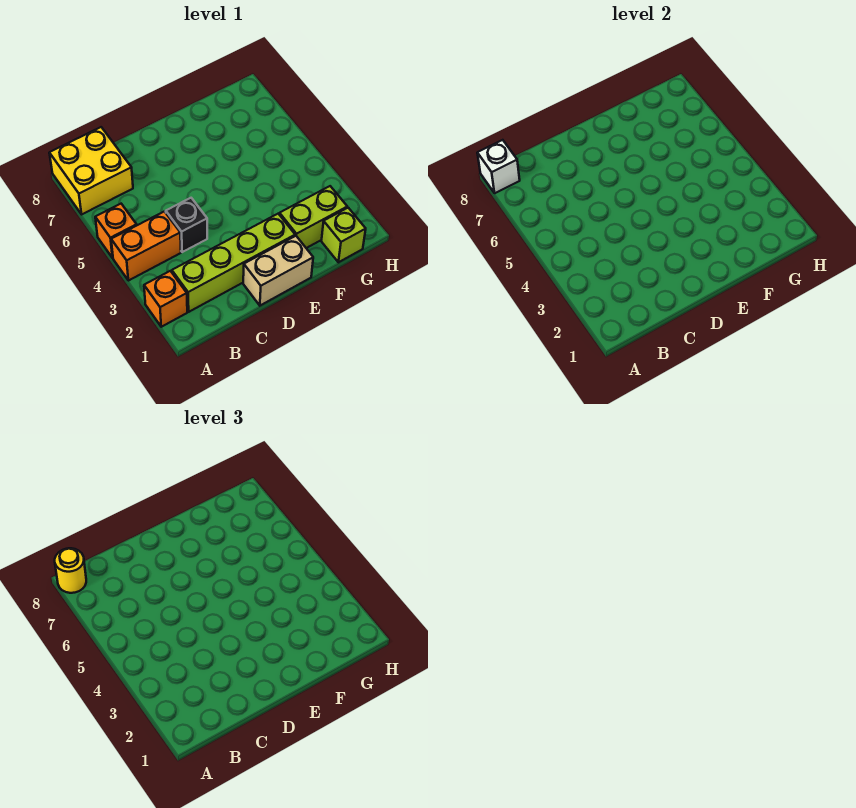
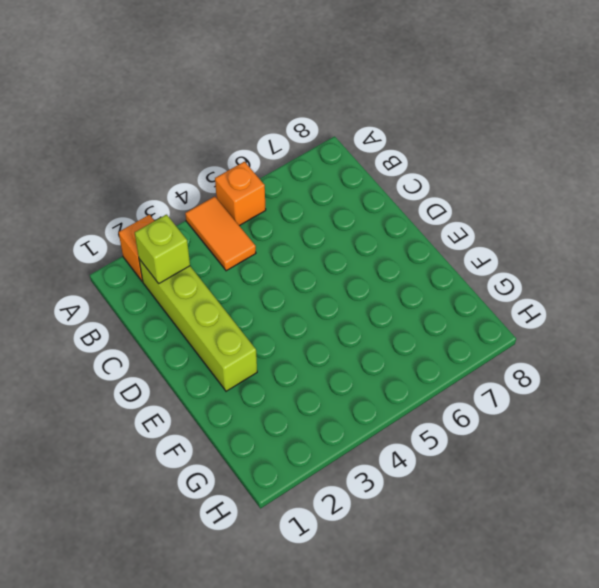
orange 1x2 tile [185,196,256,271] -> orange 1x2 brick [111,211,181,281]
lime 1x1 brick [135,215,190,284] -> lime 1x1 brick moved to [321,208,366,262]
none -> yellow 2x2 brick [49,127,133,214]
none -> black 1x1 brick [166,198,207,252]

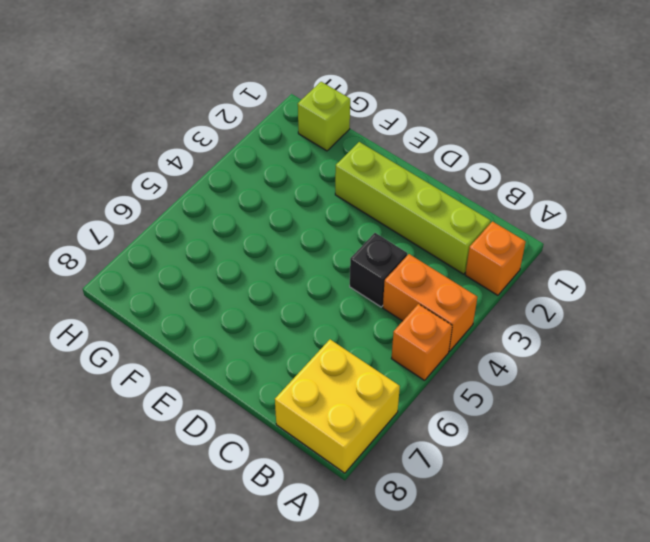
none -> tan 1x2 brick [243,236,313,306]
none -> lime 1x2 brick [279,186,347,248]

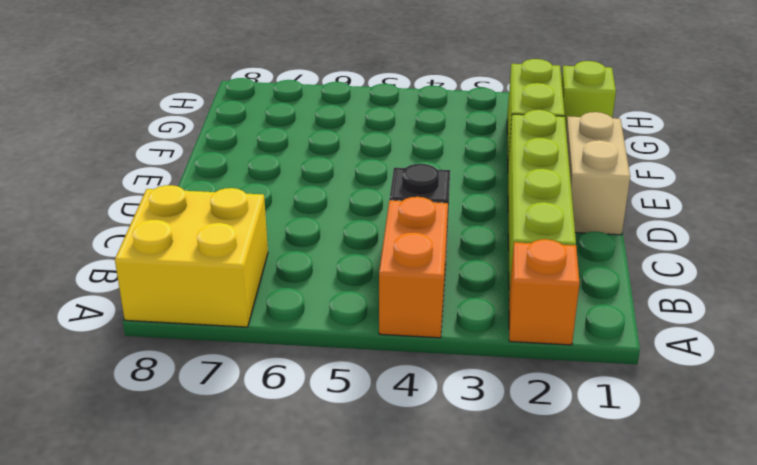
none -> orange 1x1 brick [95,204,137,258]
none -> white 1x1 brick [477,140,520,193]

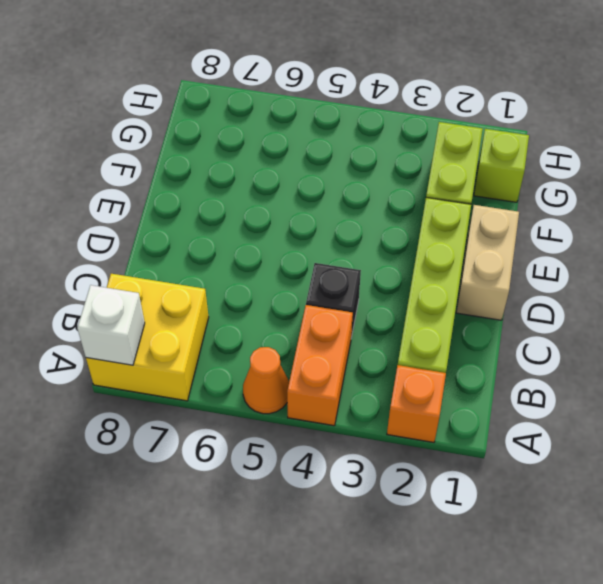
orange 1x1 cone [243,347,289,414] -> orange 1x1 brick [95,204,137,258]
none -> yellow 1x1 round brick [55,548,86,593]

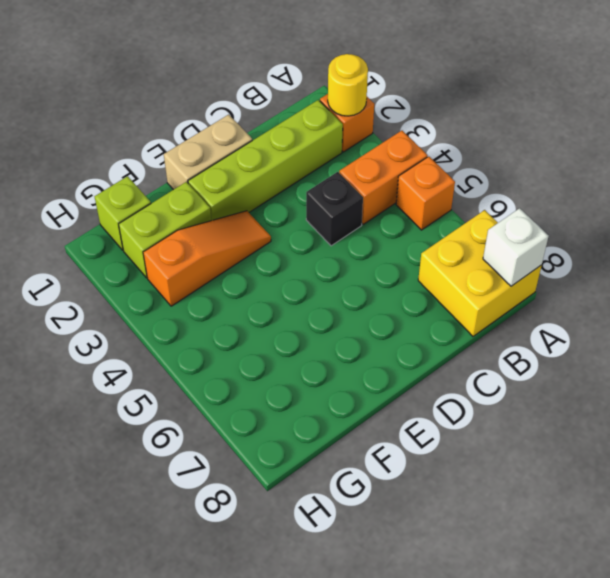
yellow 1x1 round brick [328,54,368,116] -> yellow 1x1 round brick moved to [55,548,86,593]
orange 1x3 slope [143,211,271,306] -> none

